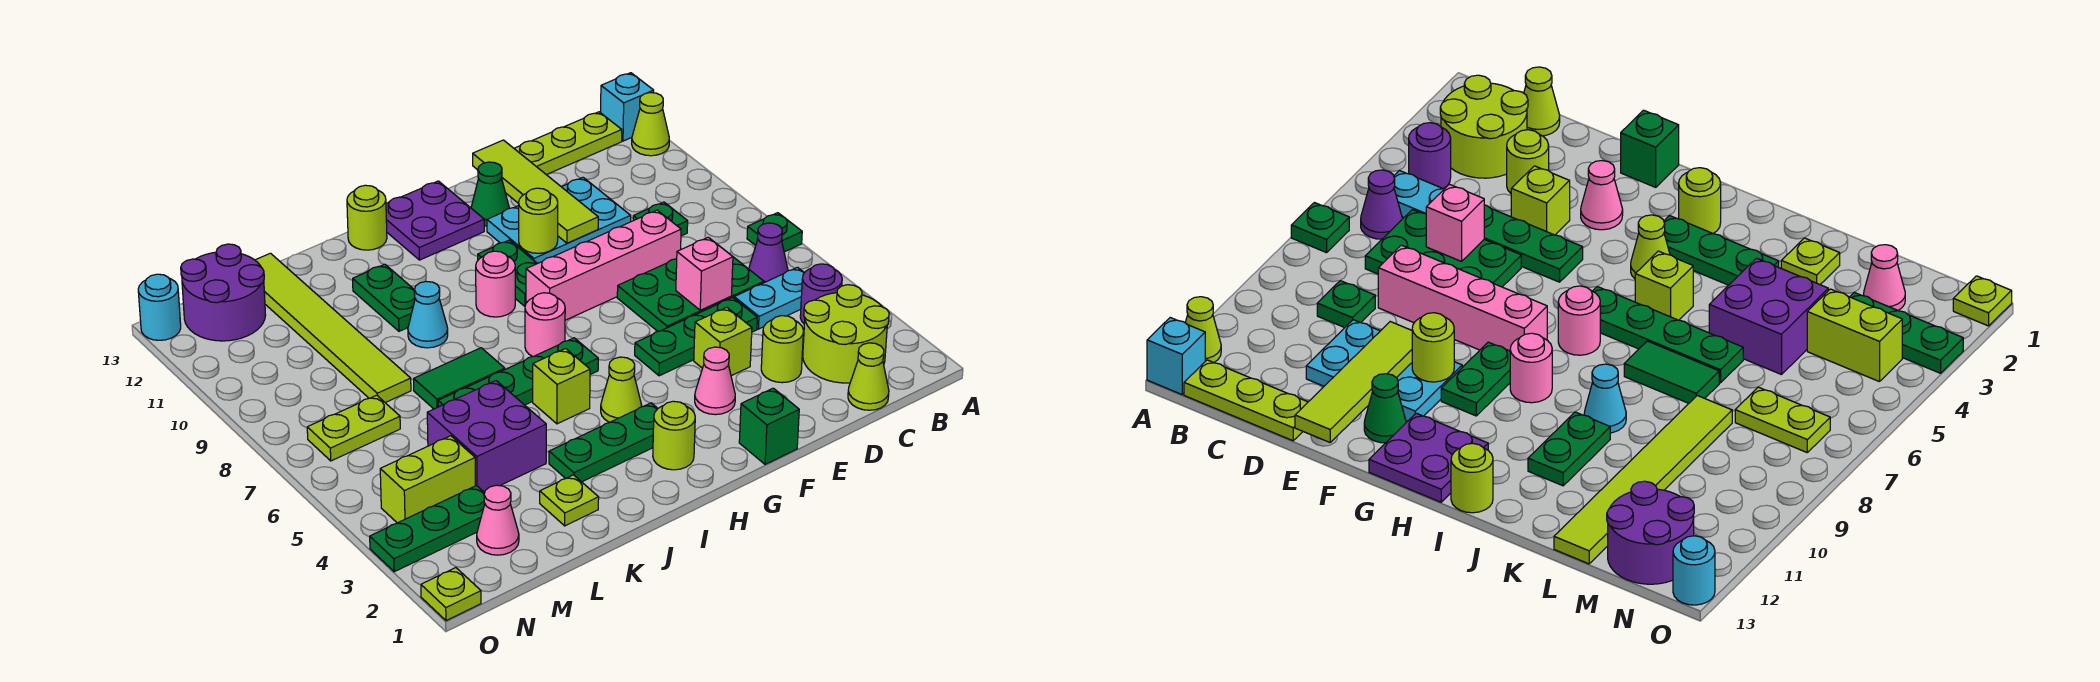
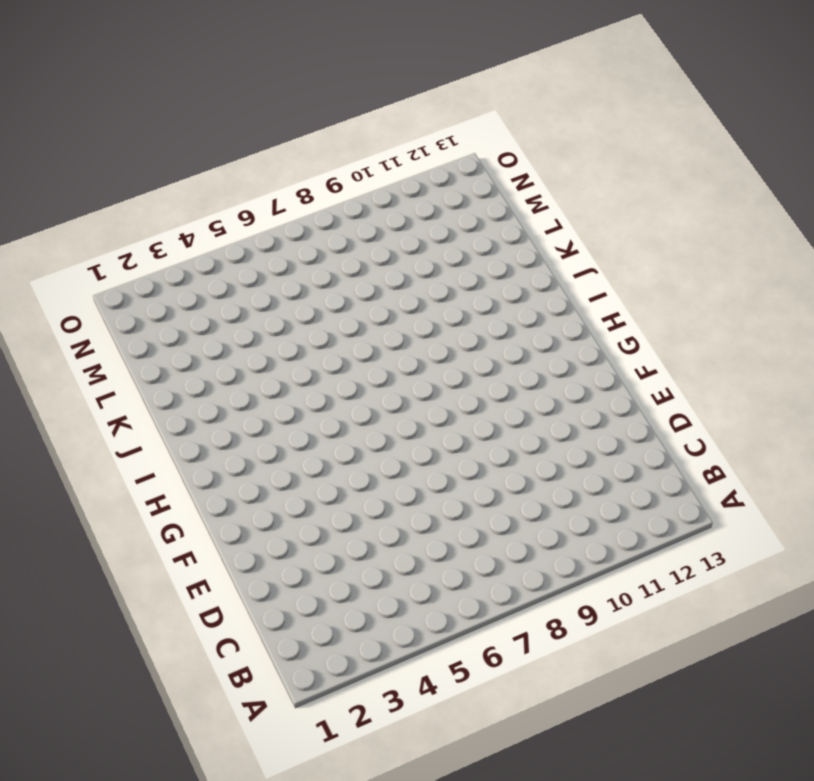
none -> green 1x1 plate [747,213,802,252]
none -> lime 1x1 cone [632,93,669,156]
none -> cyan 1x1 brick [601,73,654,141]
none -> lime 2x2 round brick [803,285,889,383]

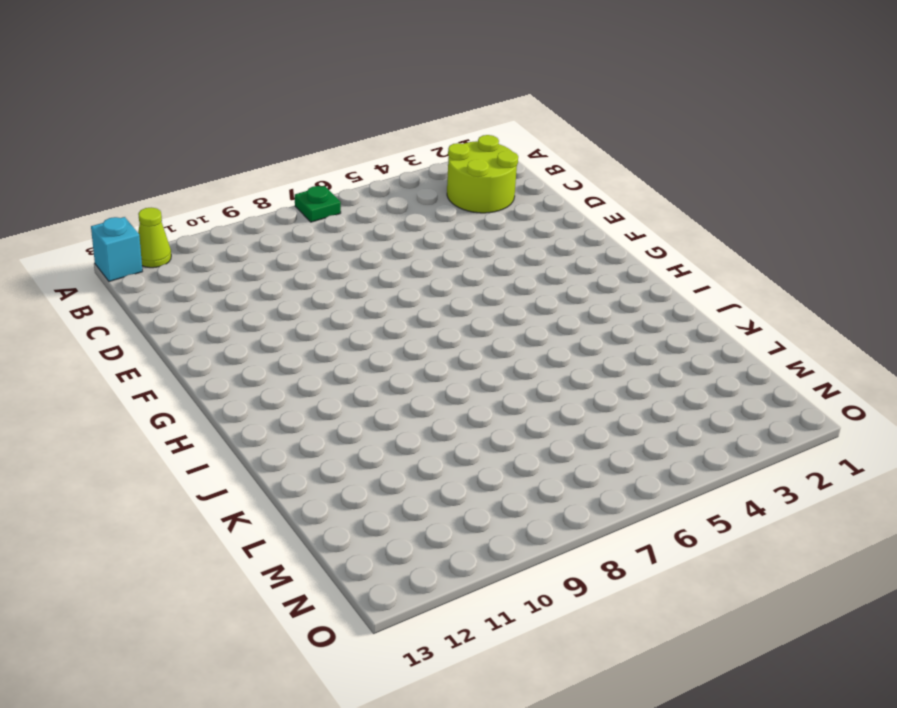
none -> purple 1x1 round brick [800,264,842,323]
none -> cyan 1x2 plate [734,267,804,329]
none -> purple 1x1 cone [749,223,788,283]
none -> lime 1x3 plate [514,112,622,175]

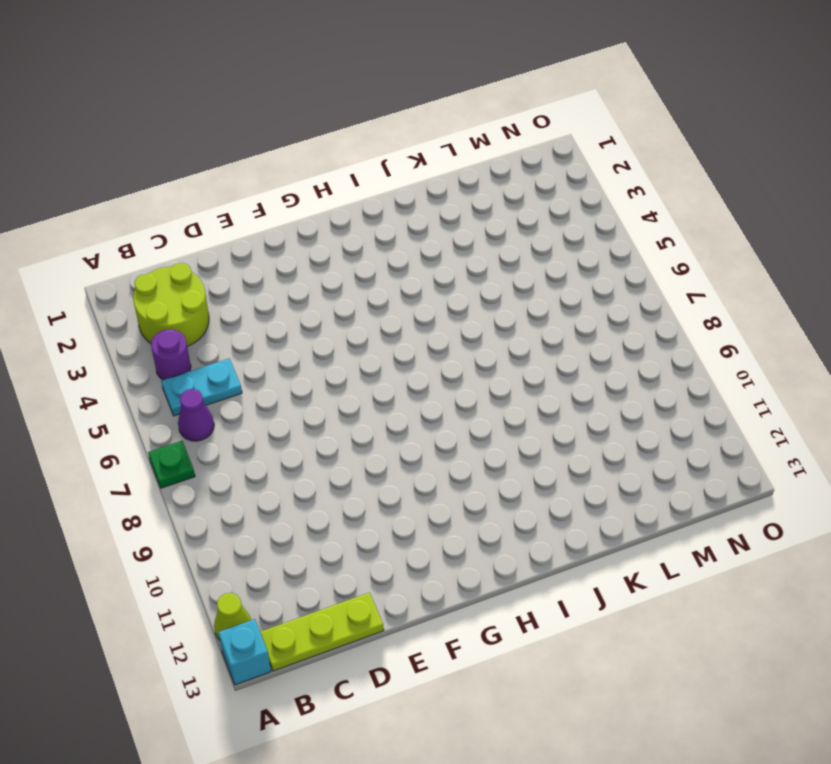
none -> lime 1x1 cone [848,343,889,410]
none -> green 2x3 plate [617,257,764,331]
none -> green 1x1 plate [633,202,688,236]
none -> lime 1x1 round brick [761,316,804,383]

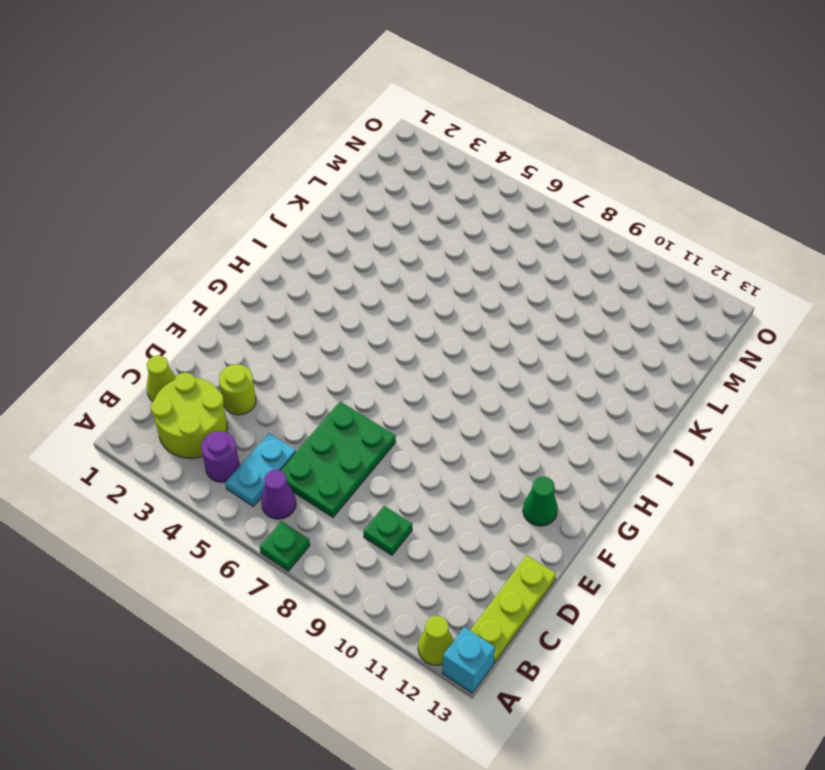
none -> green 1x3 plate [635,297,757,376]
none -> pink 1x4 brick [526,210,681,320]
none -> cyan 2x3 plate [487,178,631,264]
none -> lime 1x1 brick [694,307,752,376]

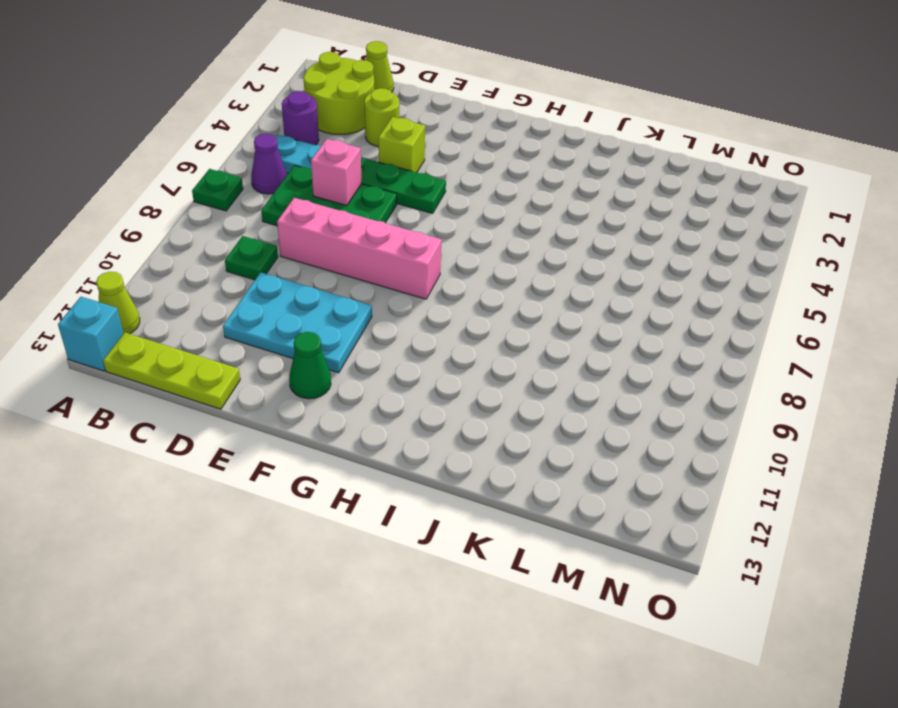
none -> green 1x1 brick [739,388,799,464]
none -> pink 1x1 cone [695,347,735,415]
none -> green 1x2 plate [478,240,537,306]
none -> purple 2x2 plate [386,181,484,260]

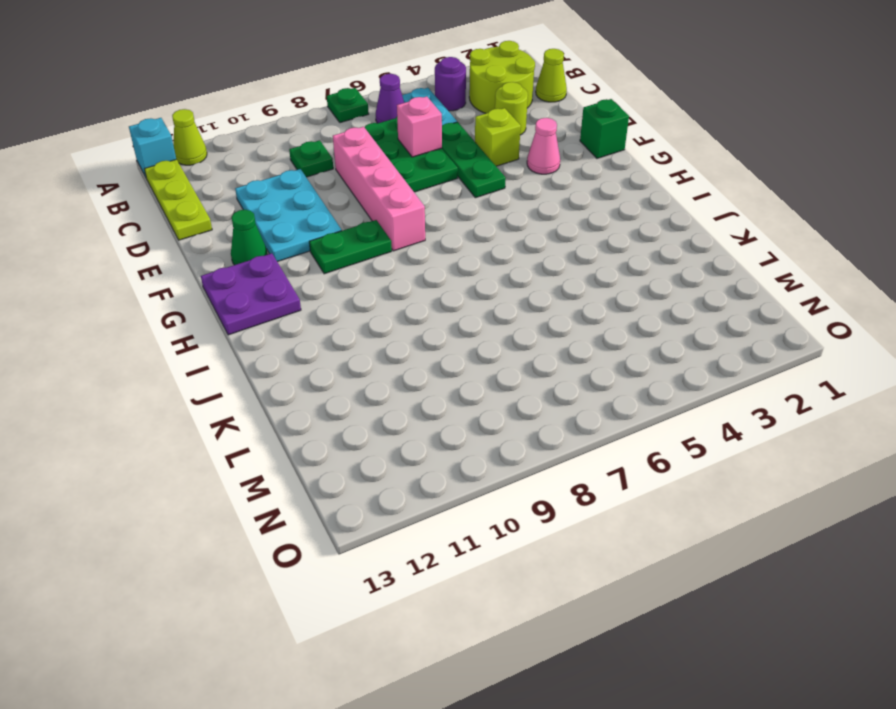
none -> lime 1x1 round brick [653,401,695,470]
none -> green 1x3 plate [549,403,658,482]
none -> lime 1x1 cone [601,357,642,422]
none -> green 1x4 plate [438,338,598,407]

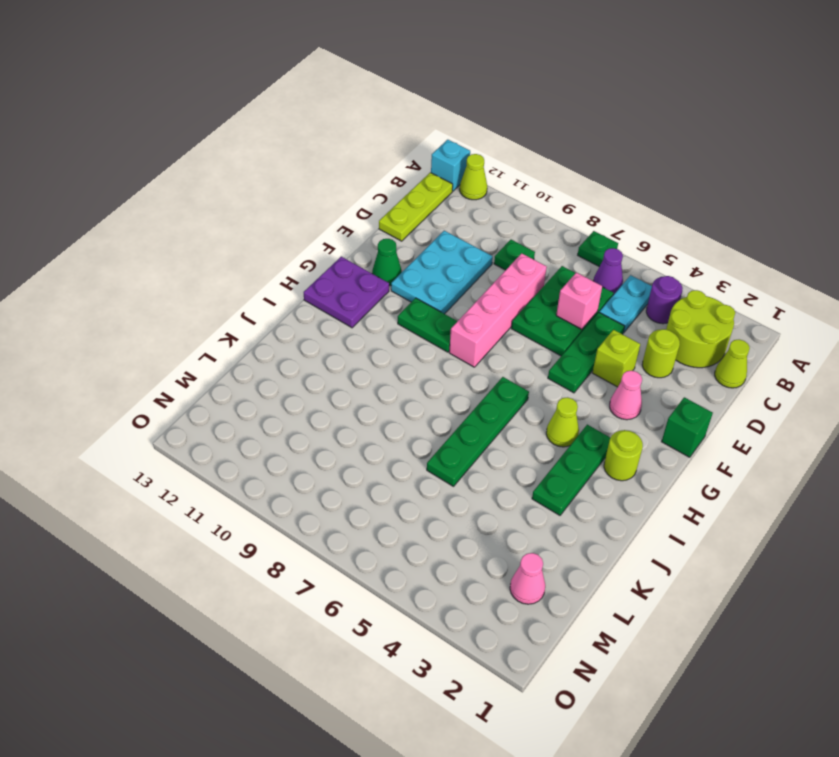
none -> pink 1x1 round brick [525,293,565,357]
none -> pink 1x1 round brick [476,251,515,317]
none -> lime 1x1 brick [533,349,590,424]
none -> lime 1x1 round brick [347,185,387,250]

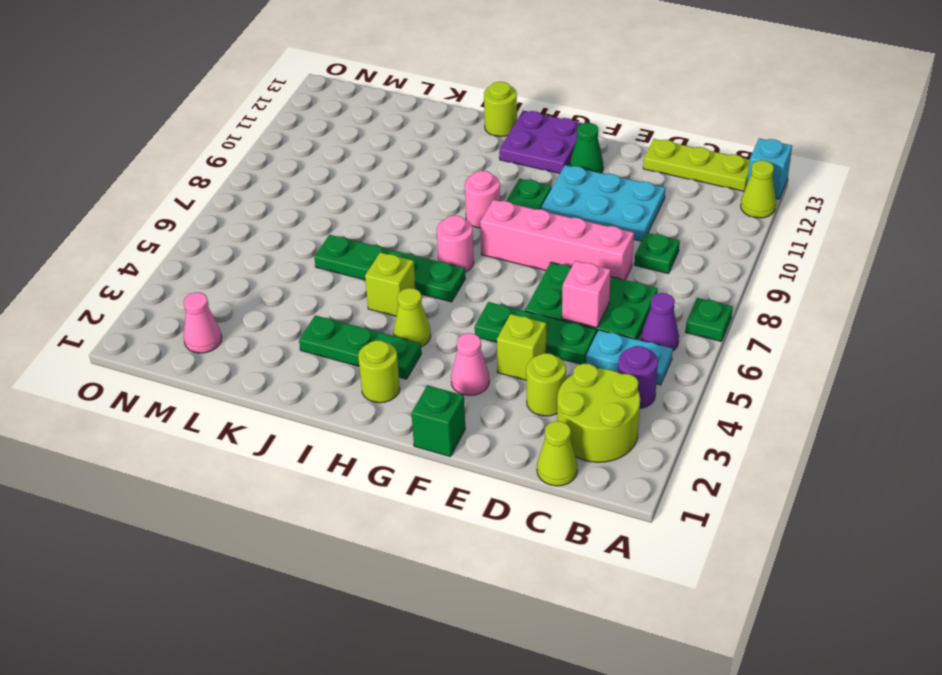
none -> green 1x2 tile [414,348,505,409]
none -> cyan 1x1 cone [408,281,448,348]
none -> green 1x2 plate [353,264,415,331]
none -> lime 1x1 plate [540,475,599,526]

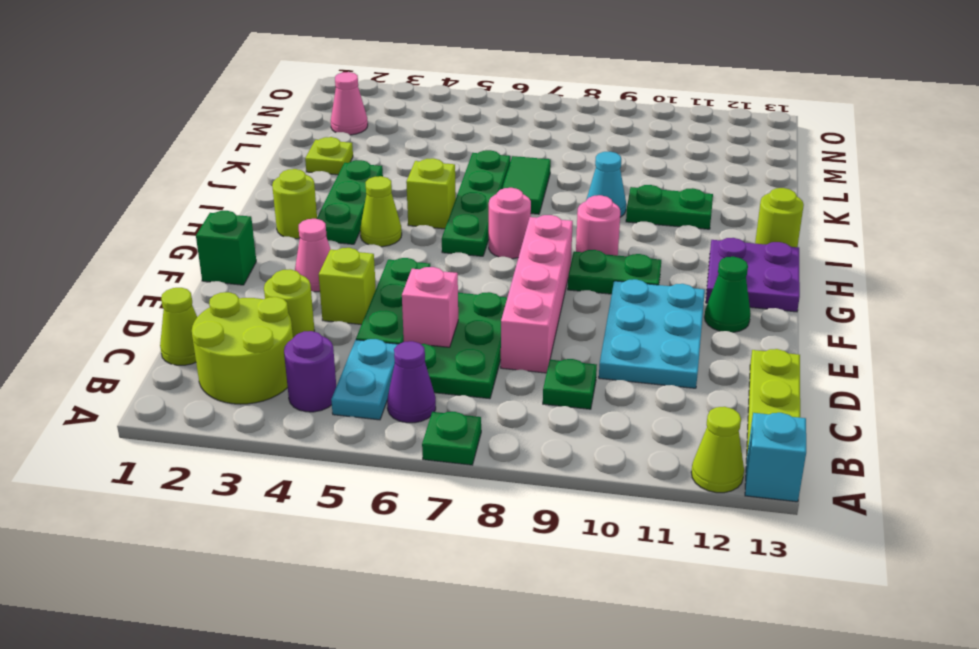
none -> purple 2x2 brick [427,381,546,493]
none -> lime 1x6 tile [255,253,411,403]
none -> green 1x3 plate [370,486,485,572]
none -> lime 1x2 brick [380,436,475,523]

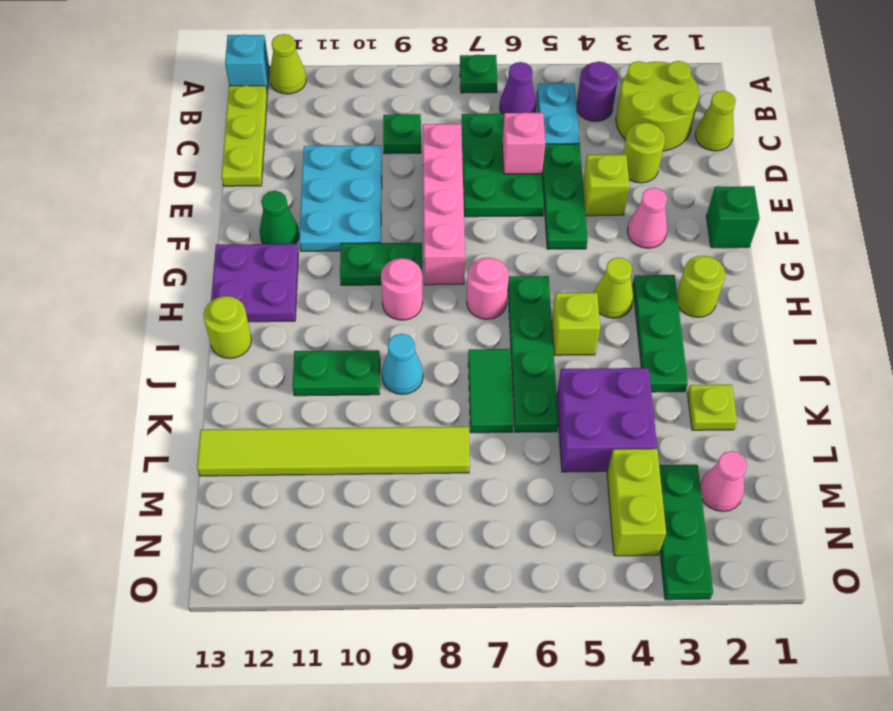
none -> lime 1x2 plate [307,395,400,461]
none -> purple 2x2 round brick [181,244,266,341]
none -> lime 1x1 plate [421,568,481,621]
none -> cyan 1x1 round brick [138,274,181,340]

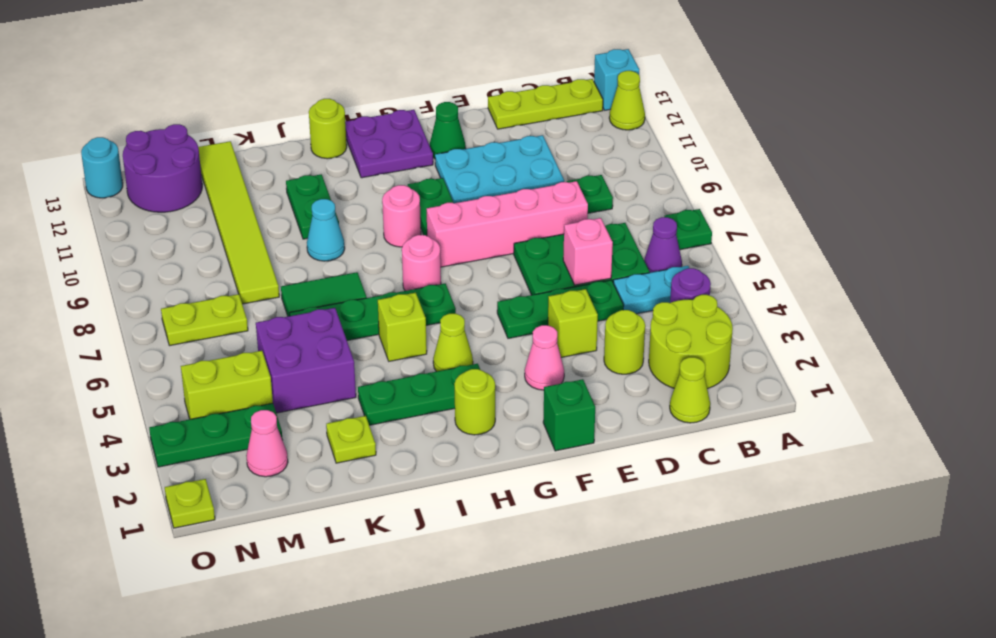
none -> lime 1x4 tile [473,140,598,243]
none -> lime 1x1 round brick [519,188,558,253]

